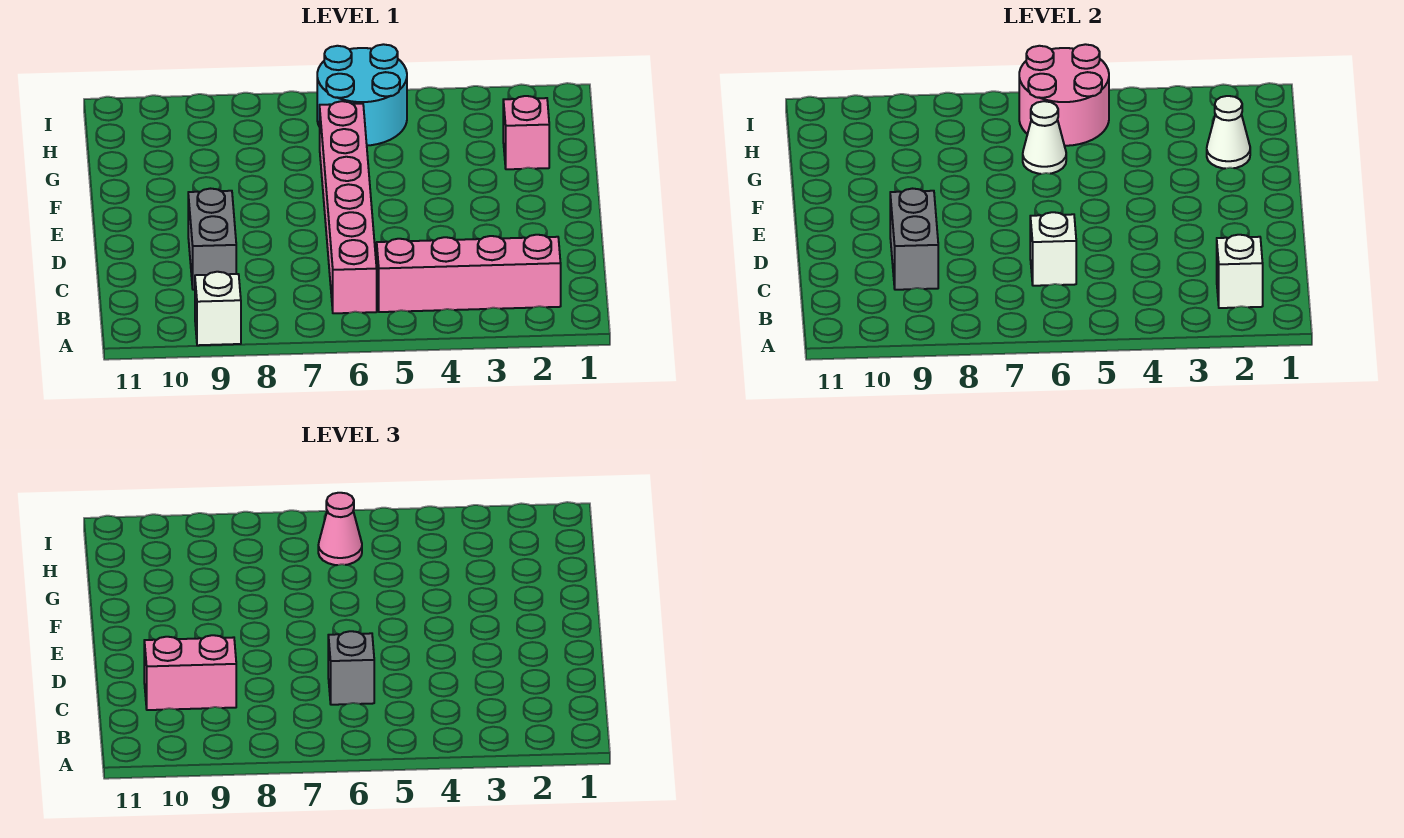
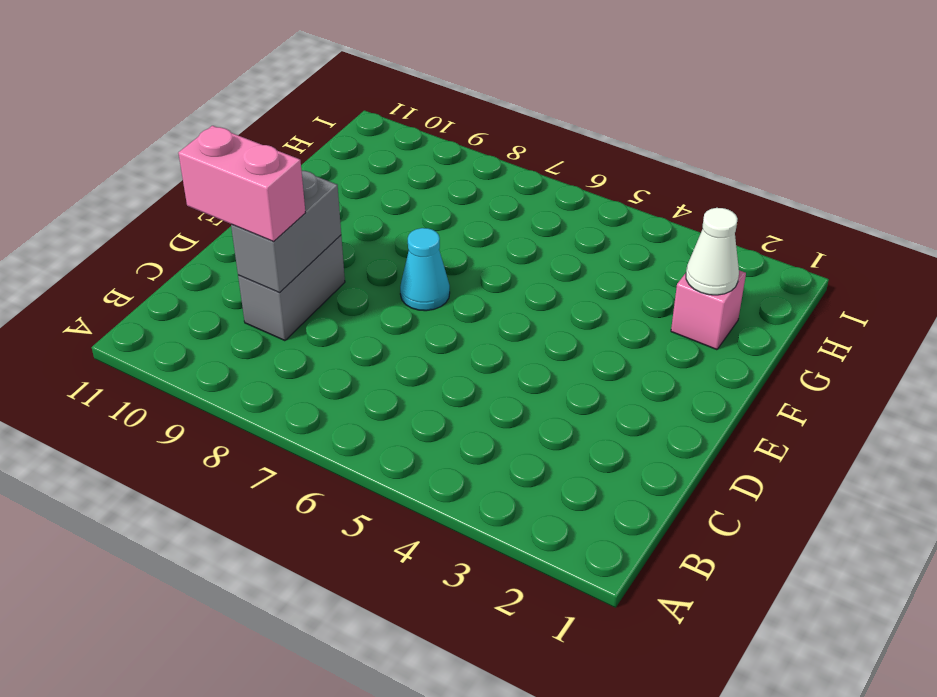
cyan 1x1 cone [400,228,450,311] -> none
none -> white 1x1 brick [195,272,241,345]
none -> pink 1x4 brick [377,235,561,312]
none -> pink 1x6 brick [320,101,377,313]

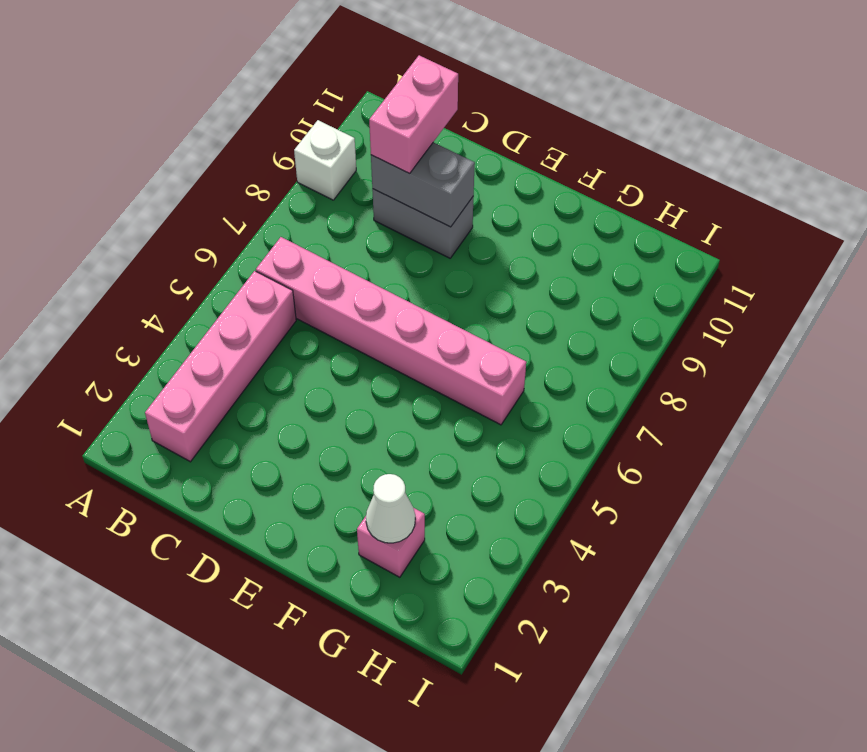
none -> cyan 2x2 round brick [317,44,407,146]
none -> white 1x1 brick [1217,235,1263,308]
none -> white 1x1 brick [1030,212,1076,286]

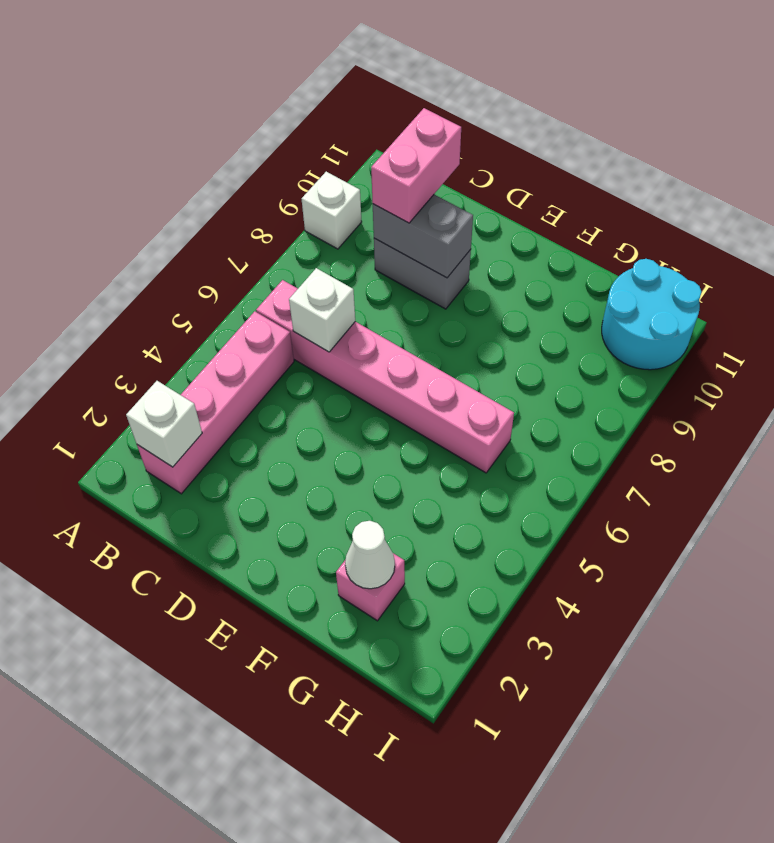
cyan 2x2 round brick [602,259,701,370] -> cyan 2x2 round brick moved to [317,44,407,146]
none -> white 1x1 cone [1023,101,1066,174]
none -> pink 2x2 round brick [1019,44,1109,146]
none -> grey 1x1 brick [328,631,374,705]

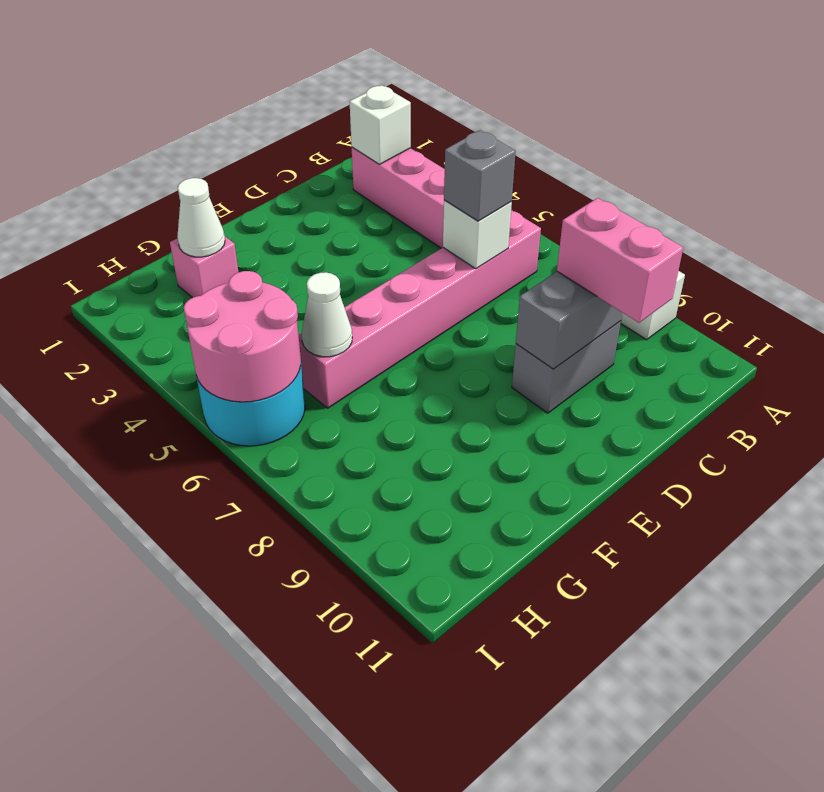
none -> pink 1x1 cone [318,493,362,565]

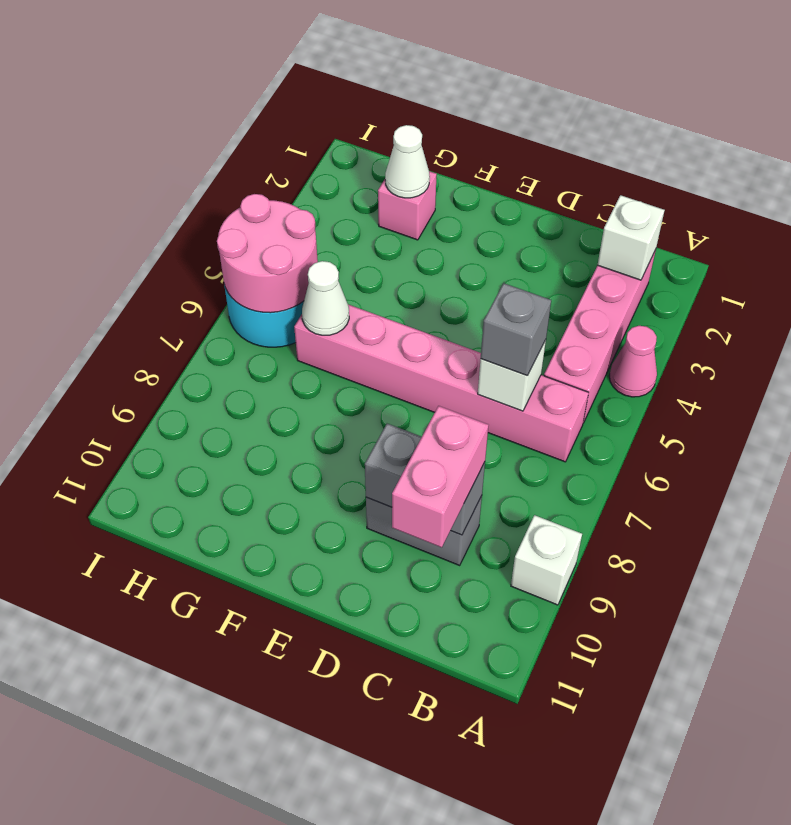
pink 1x1 cone [609,326,657,397] -> pink 1x1 cone moved to [318,493,362,565]

